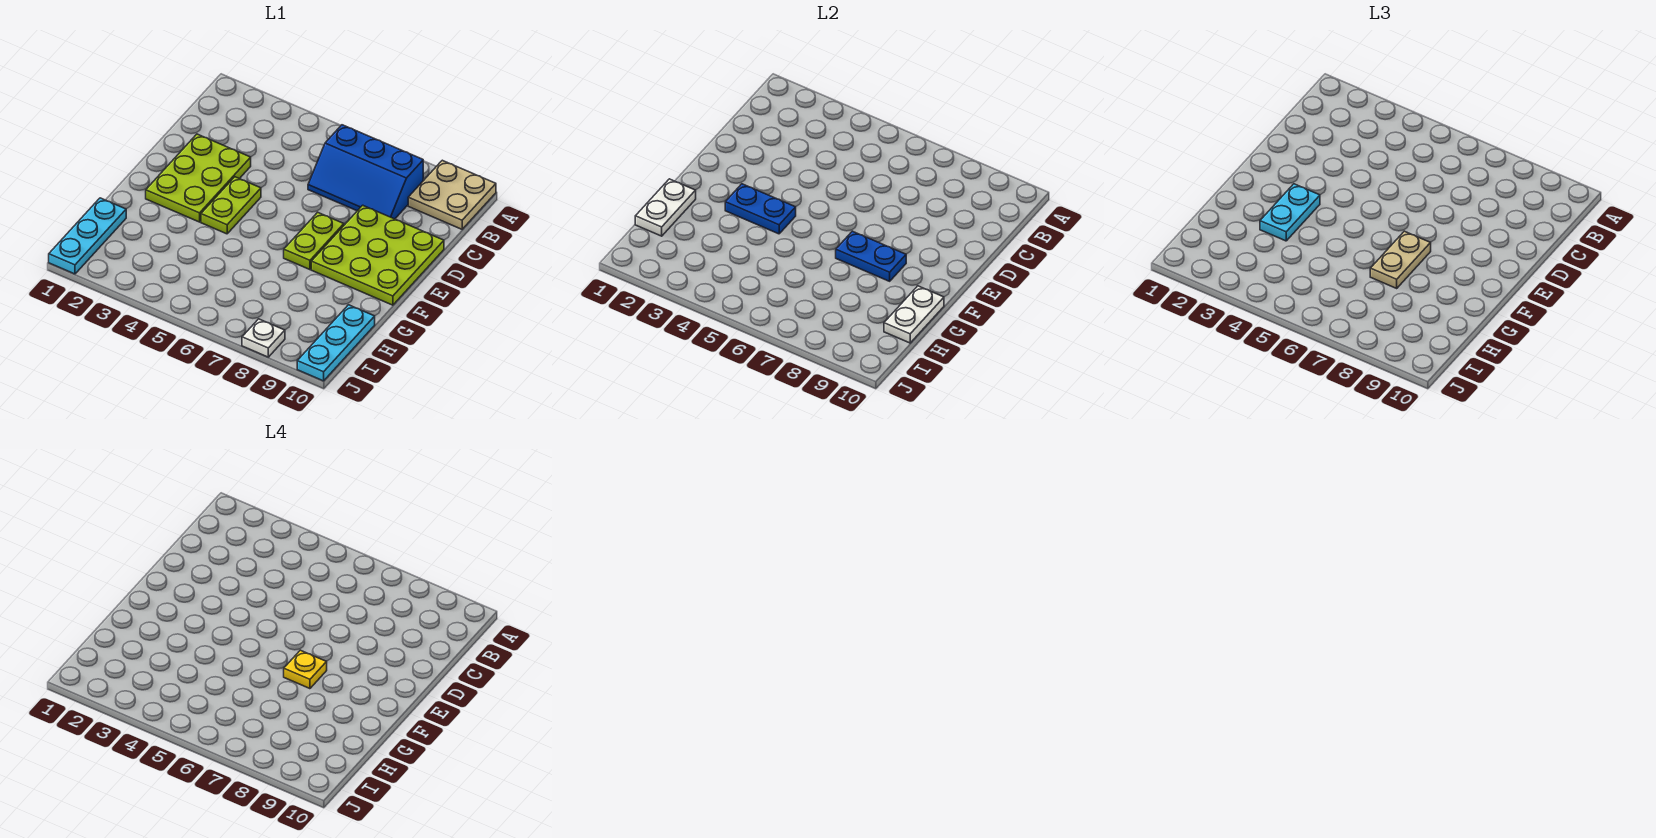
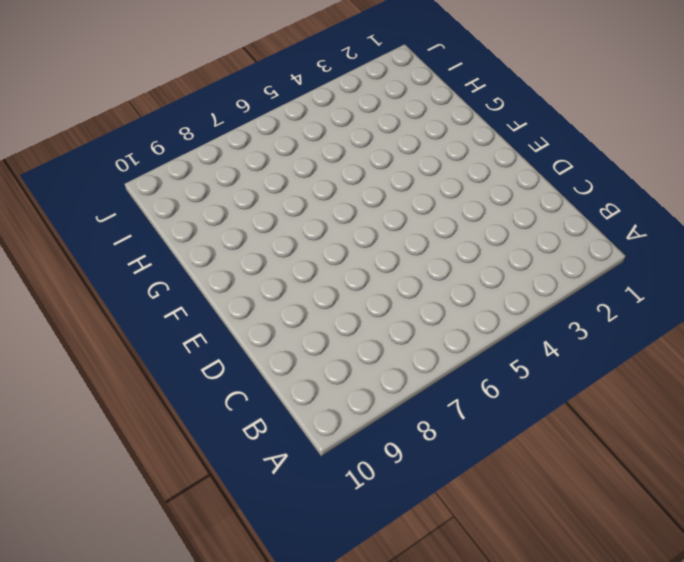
none -> tan 2x2 plate [408,160,496,229]
none -> blue 2x3 slope [308,125,423,219]
none -> lime 2x3 plate [146,134,251,222]

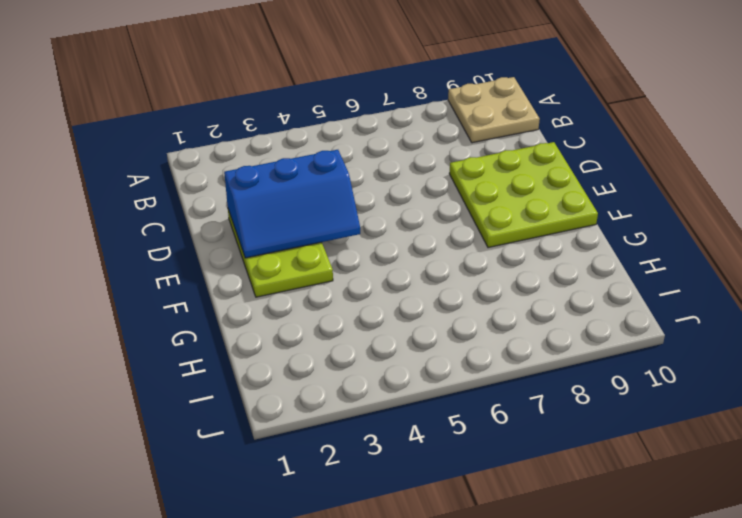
blue 2x3 slope [224,150,360,258] -> blue 2x3 slope moved to [308,125,423,219]
none -> lime 1x2 plate [201,177,261,234]
none -> lime 1x2 plate [284,212,344,270]
none -> cyan 1x3 plate [49,198,126,274]

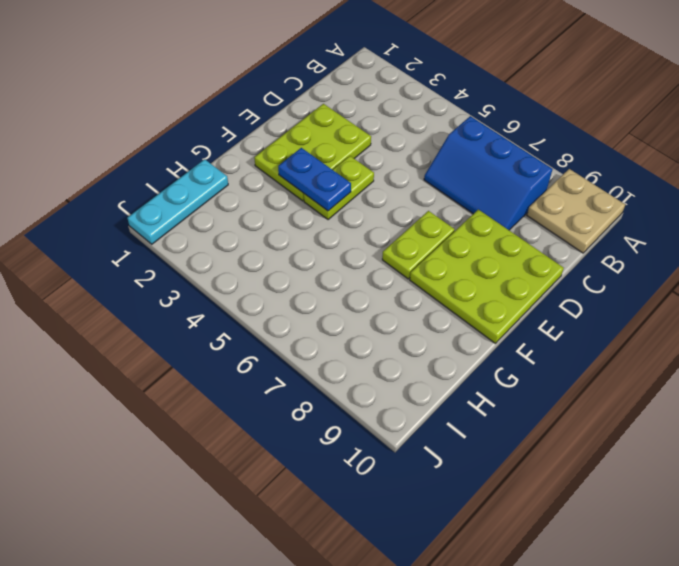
none -> cyan 1x3 plate [297,305,375,381]
none -> white 1x1 plate [242,319,285,357]
none -> blue 1x2 plate [836,231,906,281]

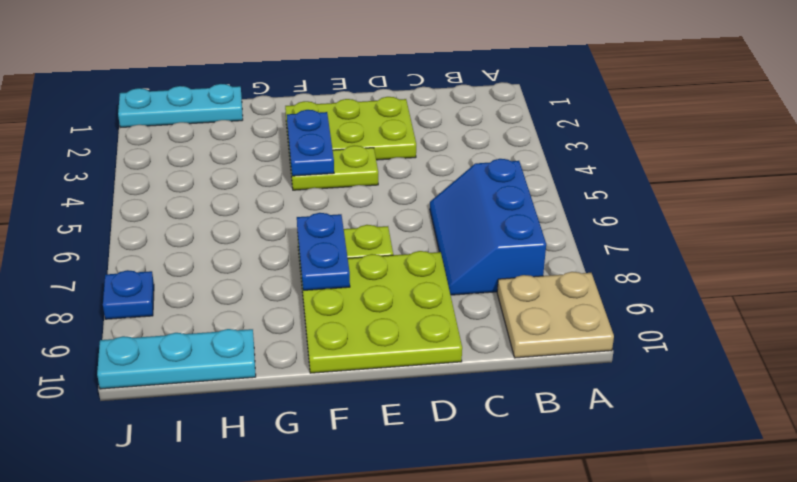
blue 1x1 plate [103,270,154,319] -> white 1x1 plate [242,319,285,357]
none -> white 1x2 plate [635,179,696,236]
none -> white 1x2 plate [884,286,944,343]
none -> cyan 1x2 plate [1260,184,1320,241]

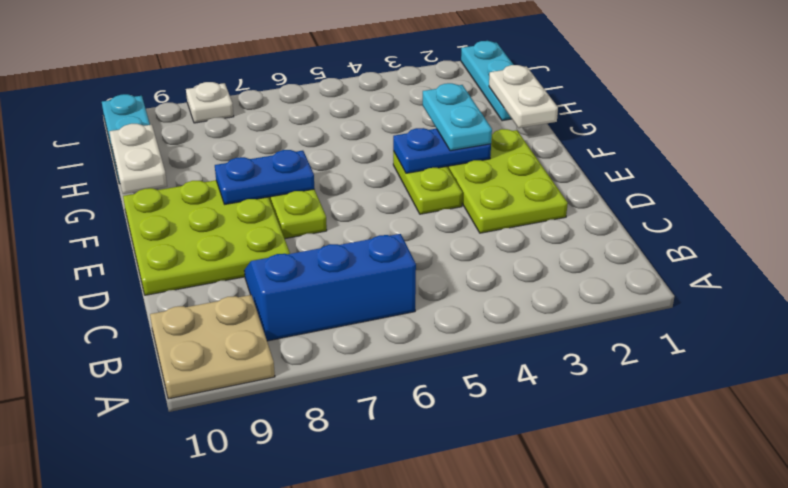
none -> tan 1x2 plate [1370,231,1431,288]
none -> yellow 1x1 plate [284,650,327,689]

